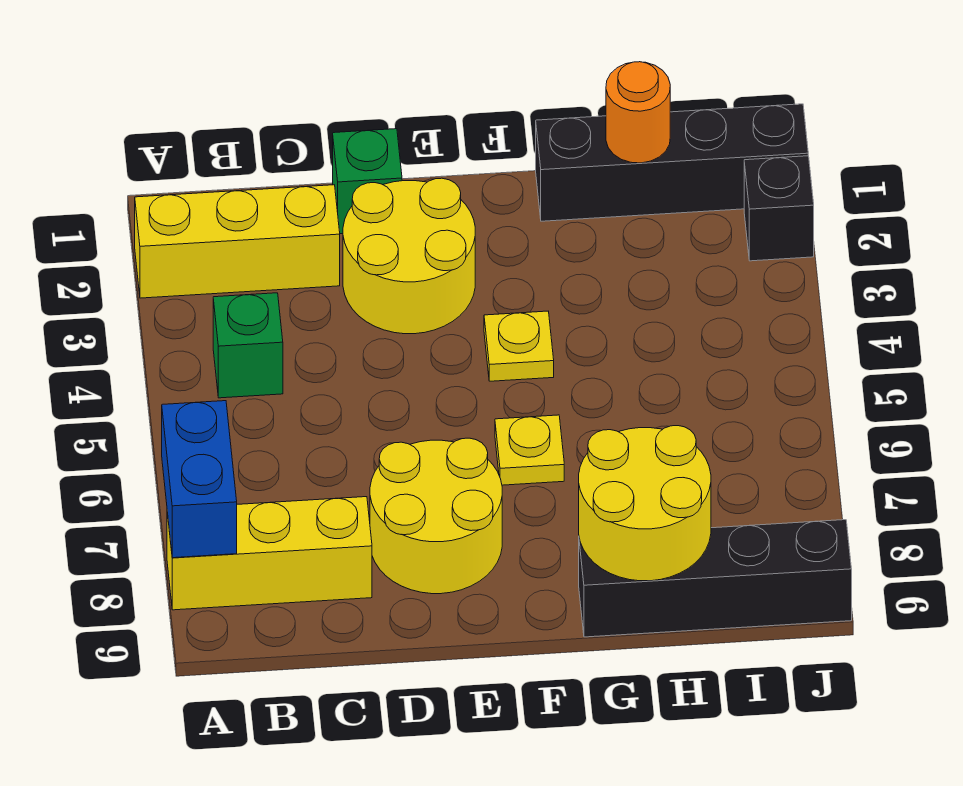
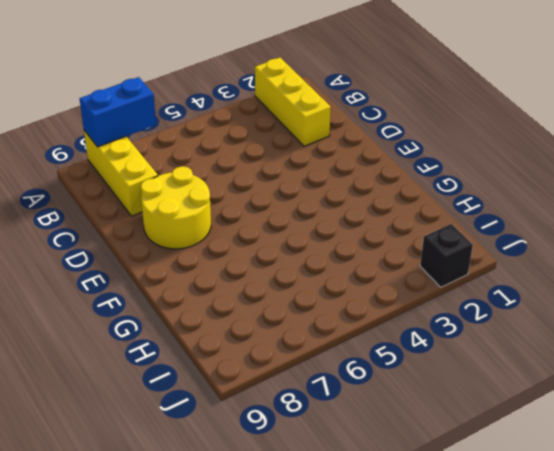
none -> green 1x1 brick [213,293,283,398]
none -> green 1x1 brick [333,129,402,234]
none -> yellow 2x2 round brick [343,178,475,334]

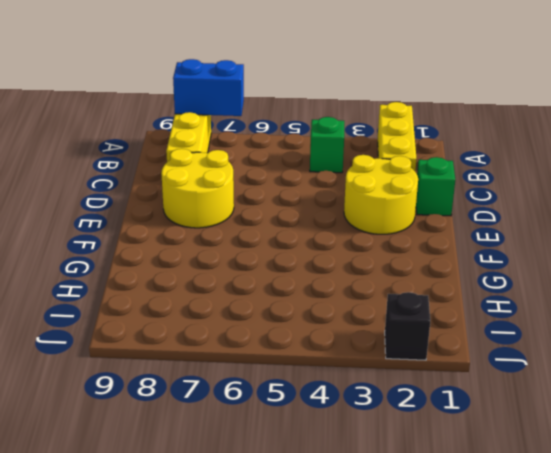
none -> yellow 1x1 plate [484,311,554,381]
none -> yellow 1x1 plate [495,415,564,485]
none -> black 1x4 brick [536,104,808,221]

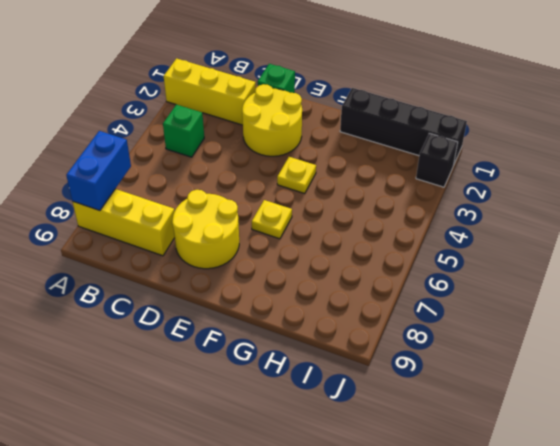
none -> black 1x4 brick [579,520,852,637]
none -> yellow 2x2 round brick [579,426,711,581]
none -> orange 1x1 round brick [606,62,670,163]

